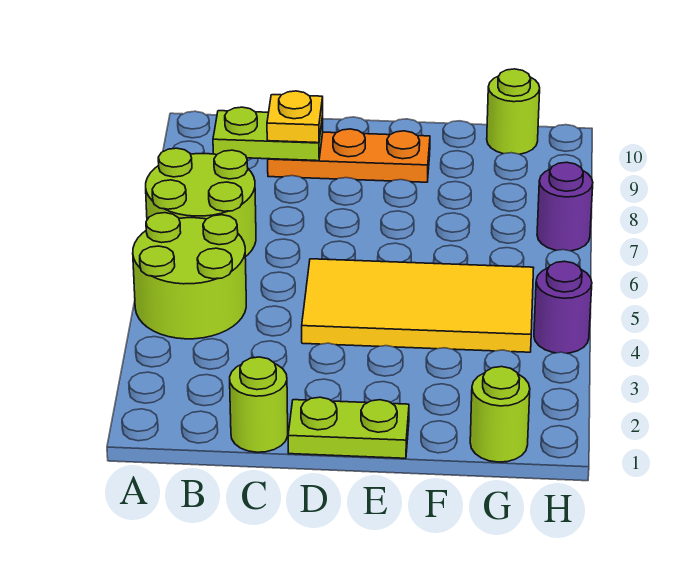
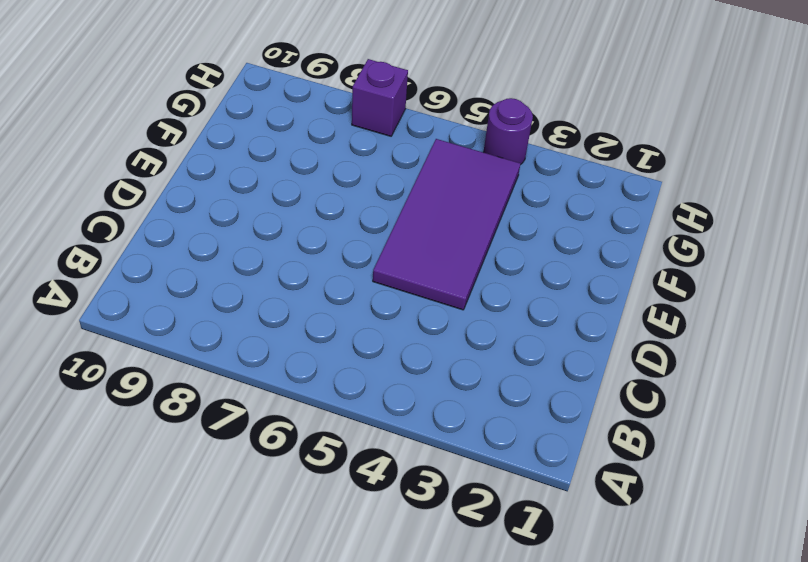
purple 2x4 tile [373,139,521,310] -> yellow 2x4 tile [302,259,534,352]
purple 1x1 brick [352,59,408,136] -> purple 1x1 round brick [537,162,593,251]
none -> lime 2x2 round brick [133,213,246,339]
none -> lime 2x2 round brick [146,148,256,257]
none -> lime 1x1 round brick [230,357,288,452]

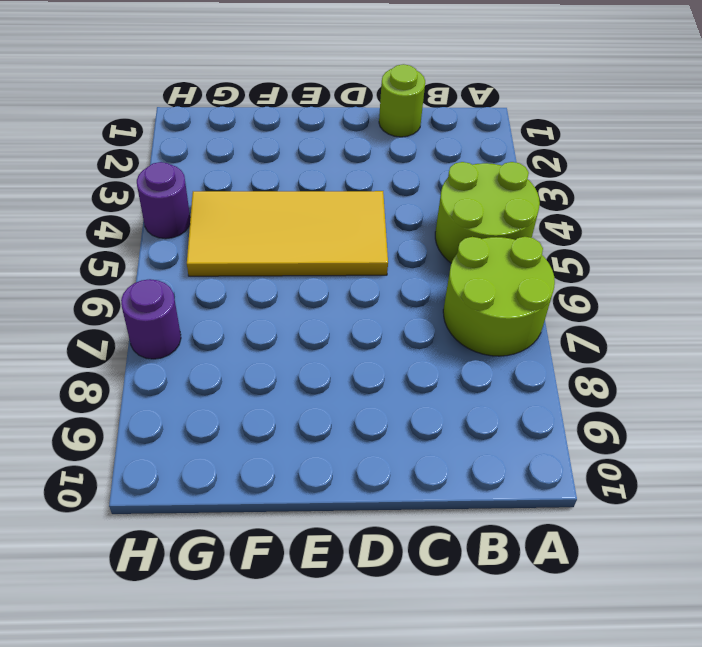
none -> orange 1x3 plate [268,129,430,182]
none -> lime 1x2 plate [288,397,409,458]
none -> lime 1x1 round brick [470,367,530,462]

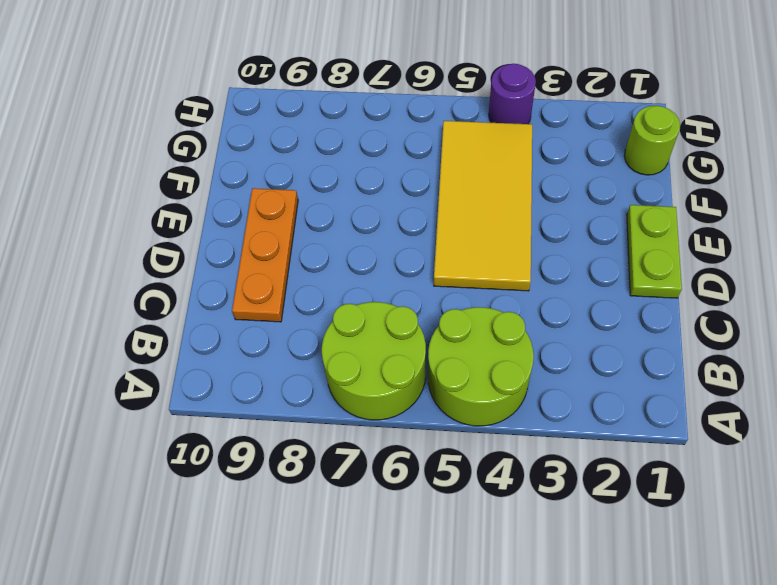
none -> lime 1x1 round brick [230,357,288,452]
none -> lime 1x1 round brick [487,69,540,154]
none -> purple 1x1 round brick [537,162,593,251]

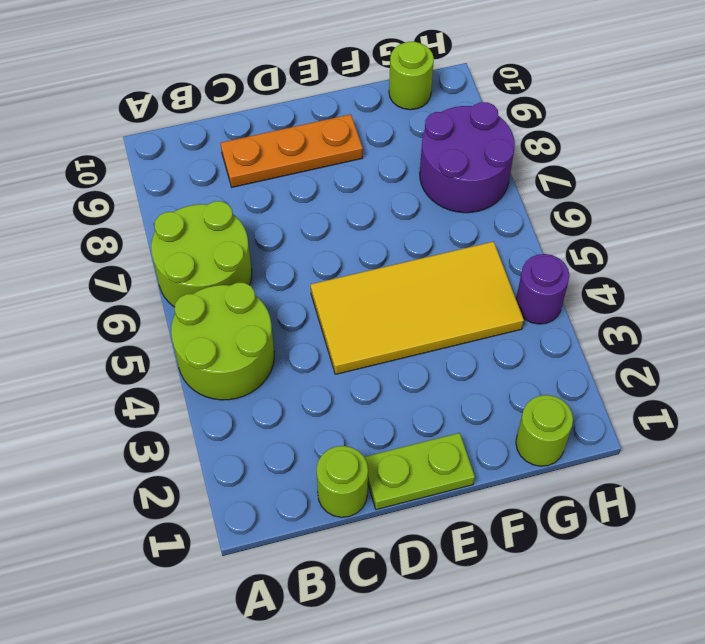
purple 2x2 round brick [420,102,515,213] -> purple 1x1 round brick [537,162,593,251]
none -> lime 1x2 plate [213,107,323,161]
none -> yellow 1x1 plate [267,91,323,143]

